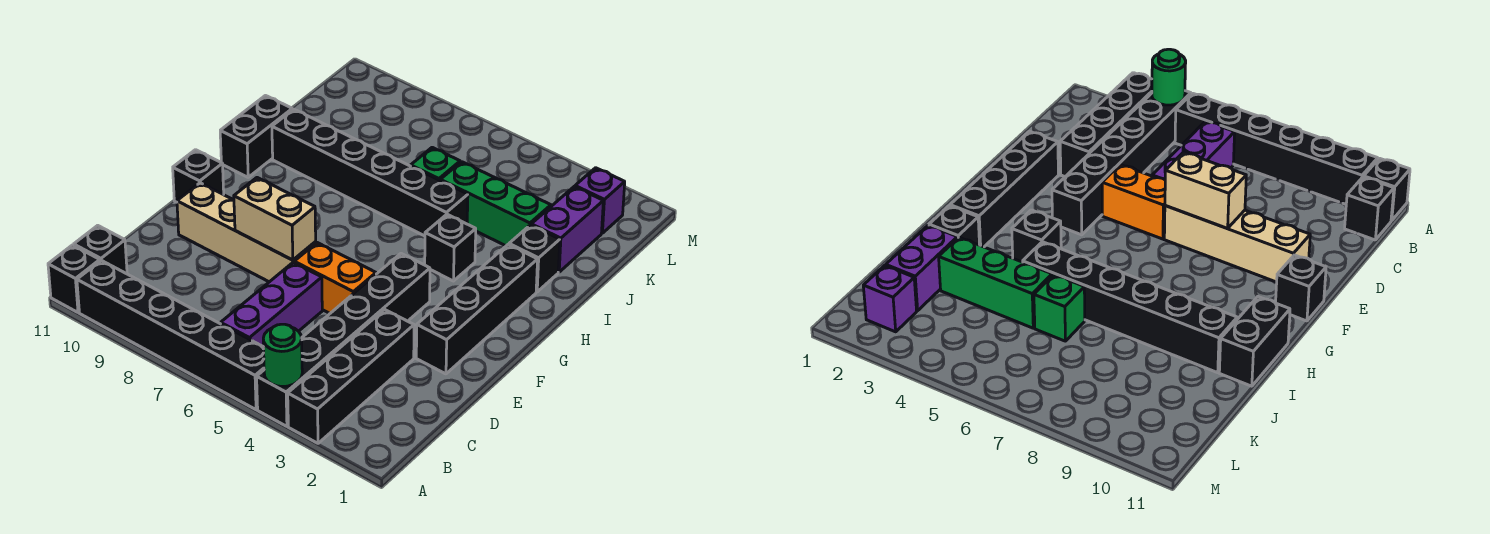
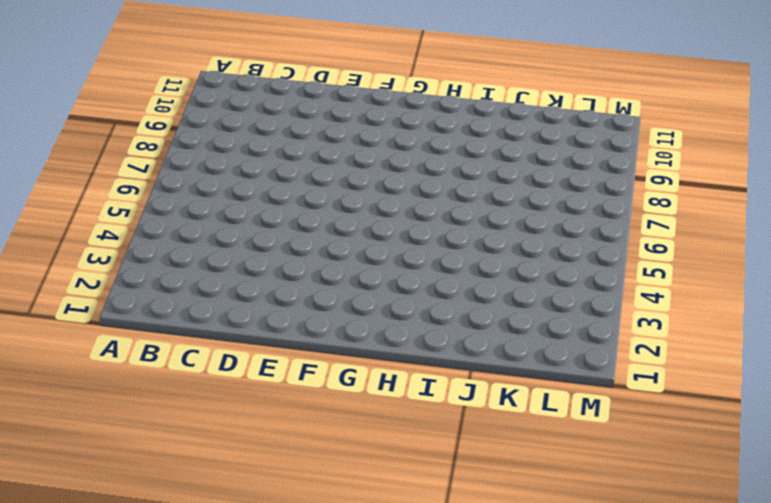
none -> black 1x4 brick [288,309,414,443]
none -> black 1x6 brick [257,254,430,426]
none -> black 1x6 brick [77,260,264,410]

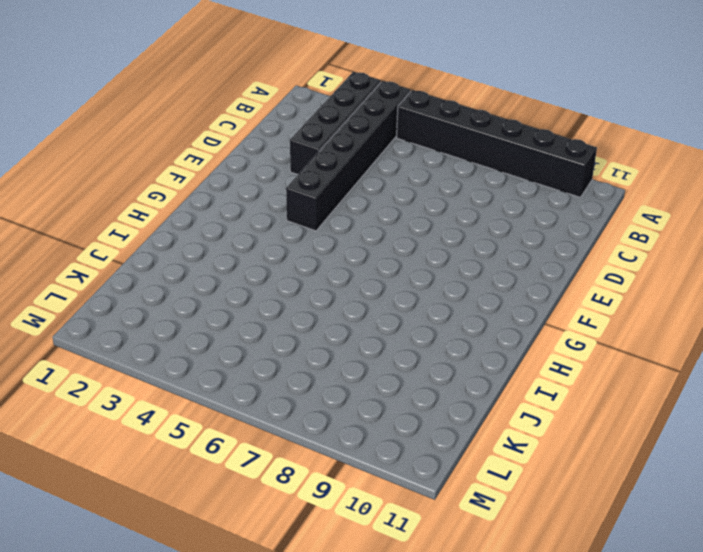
none -> black 1x1 brick [48,245,100,312]
none -> purple 1x3 brick [221,262,322,347]
none -> black 1x1 brick [74,225,127,274]

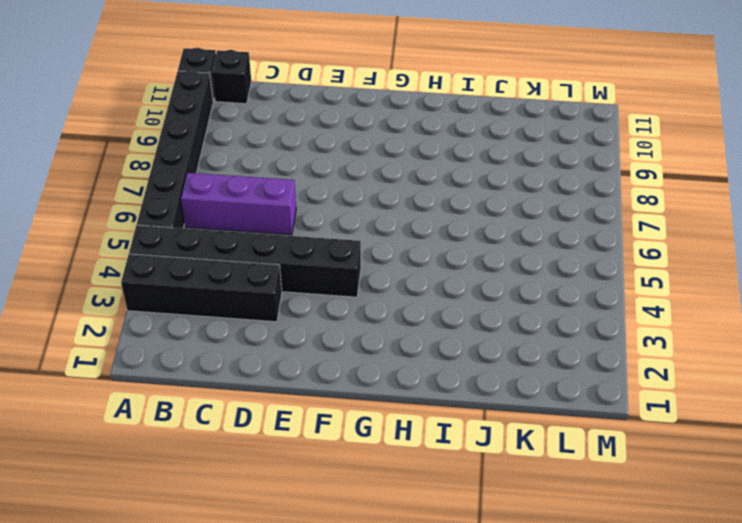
none -> black 1x4 brick [416,245,538,374]
none -> orange 1x2 brick [294,243,376,313]
none -> tan 1x4 brick [177,183,316,282]

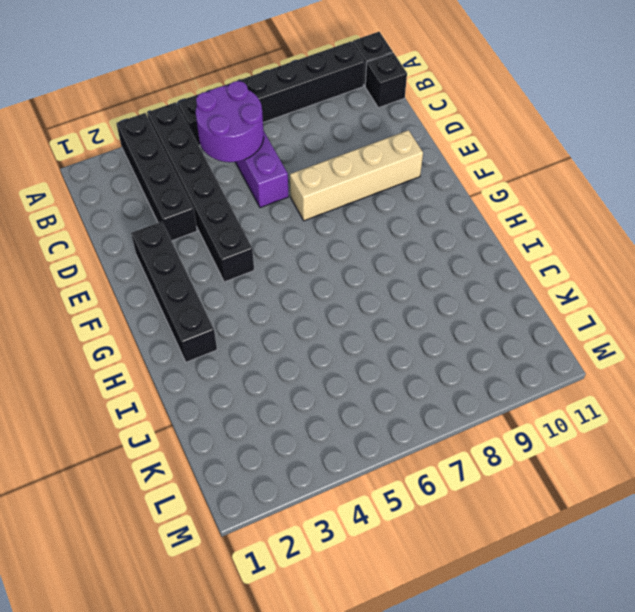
purple 2x2 round brick [196,81,264,162] -> none
none -> orange 1x2 brick [294,243,376,313]
none -> black 1x1 brick [173,150,224,202]
none -> black 1x1 brick [425,214,476,281]

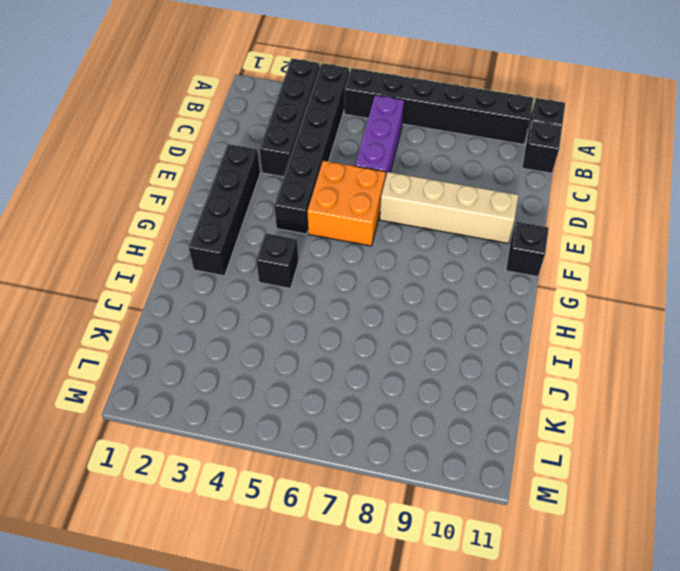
orange 2x2 brick [307,161,386,246] -> orange 1x2 brick [294,243,376,313]
none -> black 1x2 brick [220,96,292,177]
none -> black 1x1 brick [509,225,560,292]
none -> black 1x6 brick [272,109,468,236]

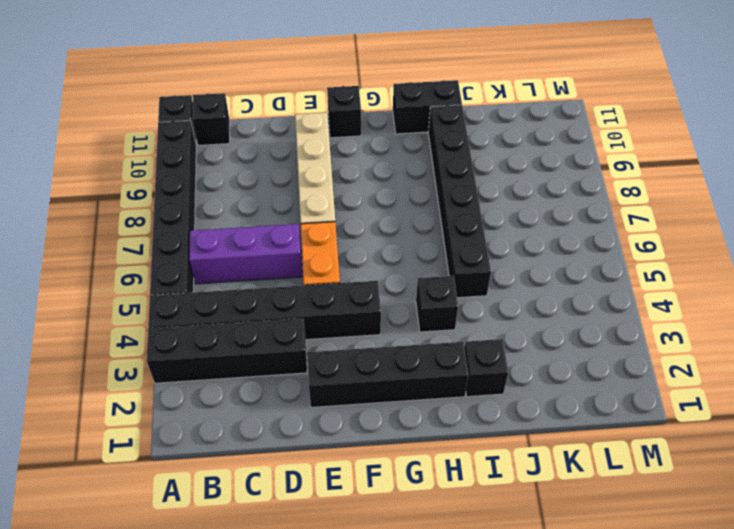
none -> purple 1x2 brick [531,187,603,272]
none -> green 1x3 brick [440,162,551,246]
none -> green 1x1 brick [411,147,460,180]

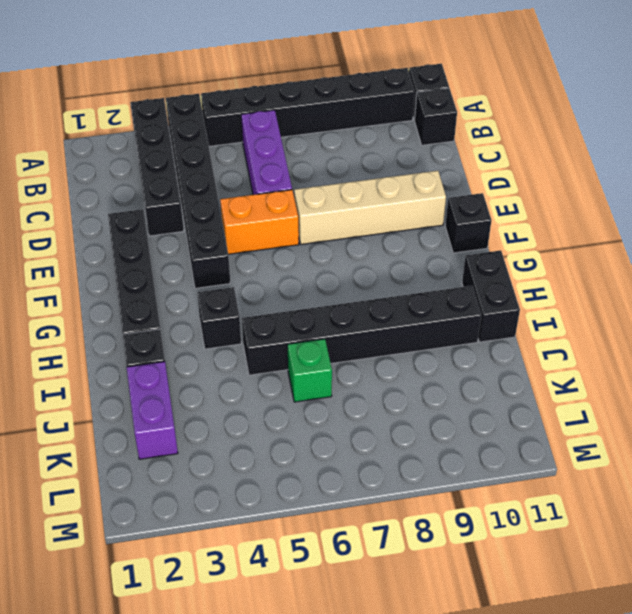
none -> green 1x3 brick [440,162,551,246]
none -> purple 1x1 brick [575,168,625,233]
none -> green 1x1 round brick [263,324,302,387]

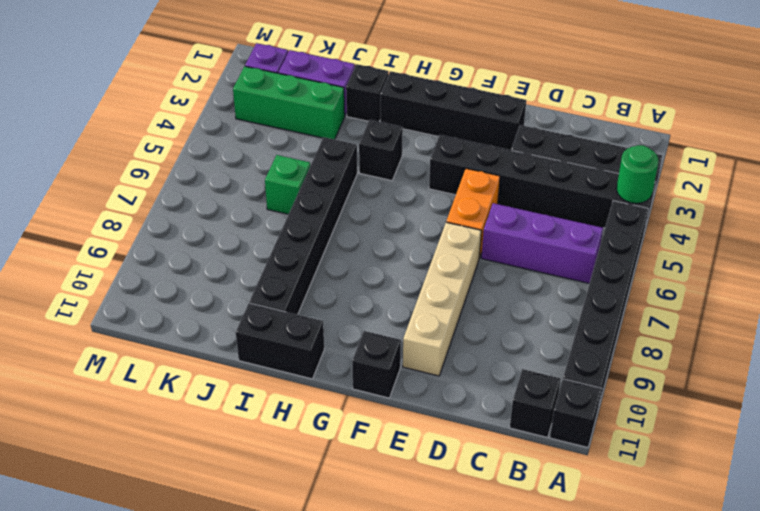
green 1x3 brick [233,66,345,140] -> green 1x3 brick turned to [440,162,551,246]
none -> tan 1x2 brick [234,178,316,260]

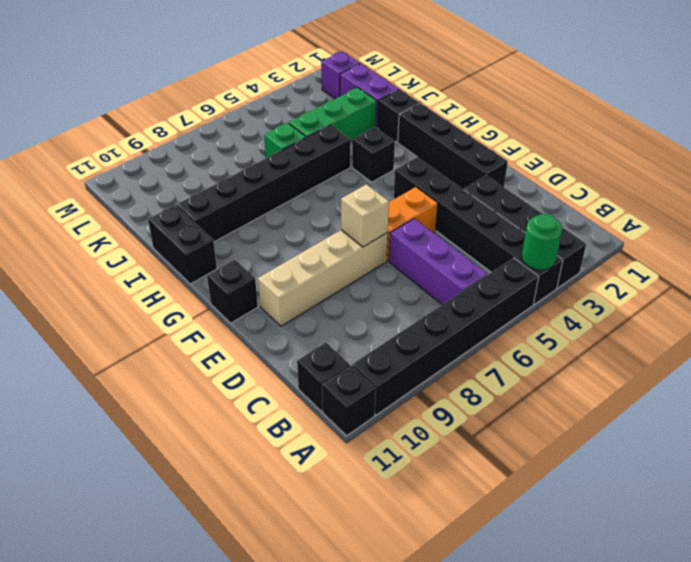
tan 1x1 brick [341,184,389,247] -> tan 1x2 brick [234,178,316,260]

